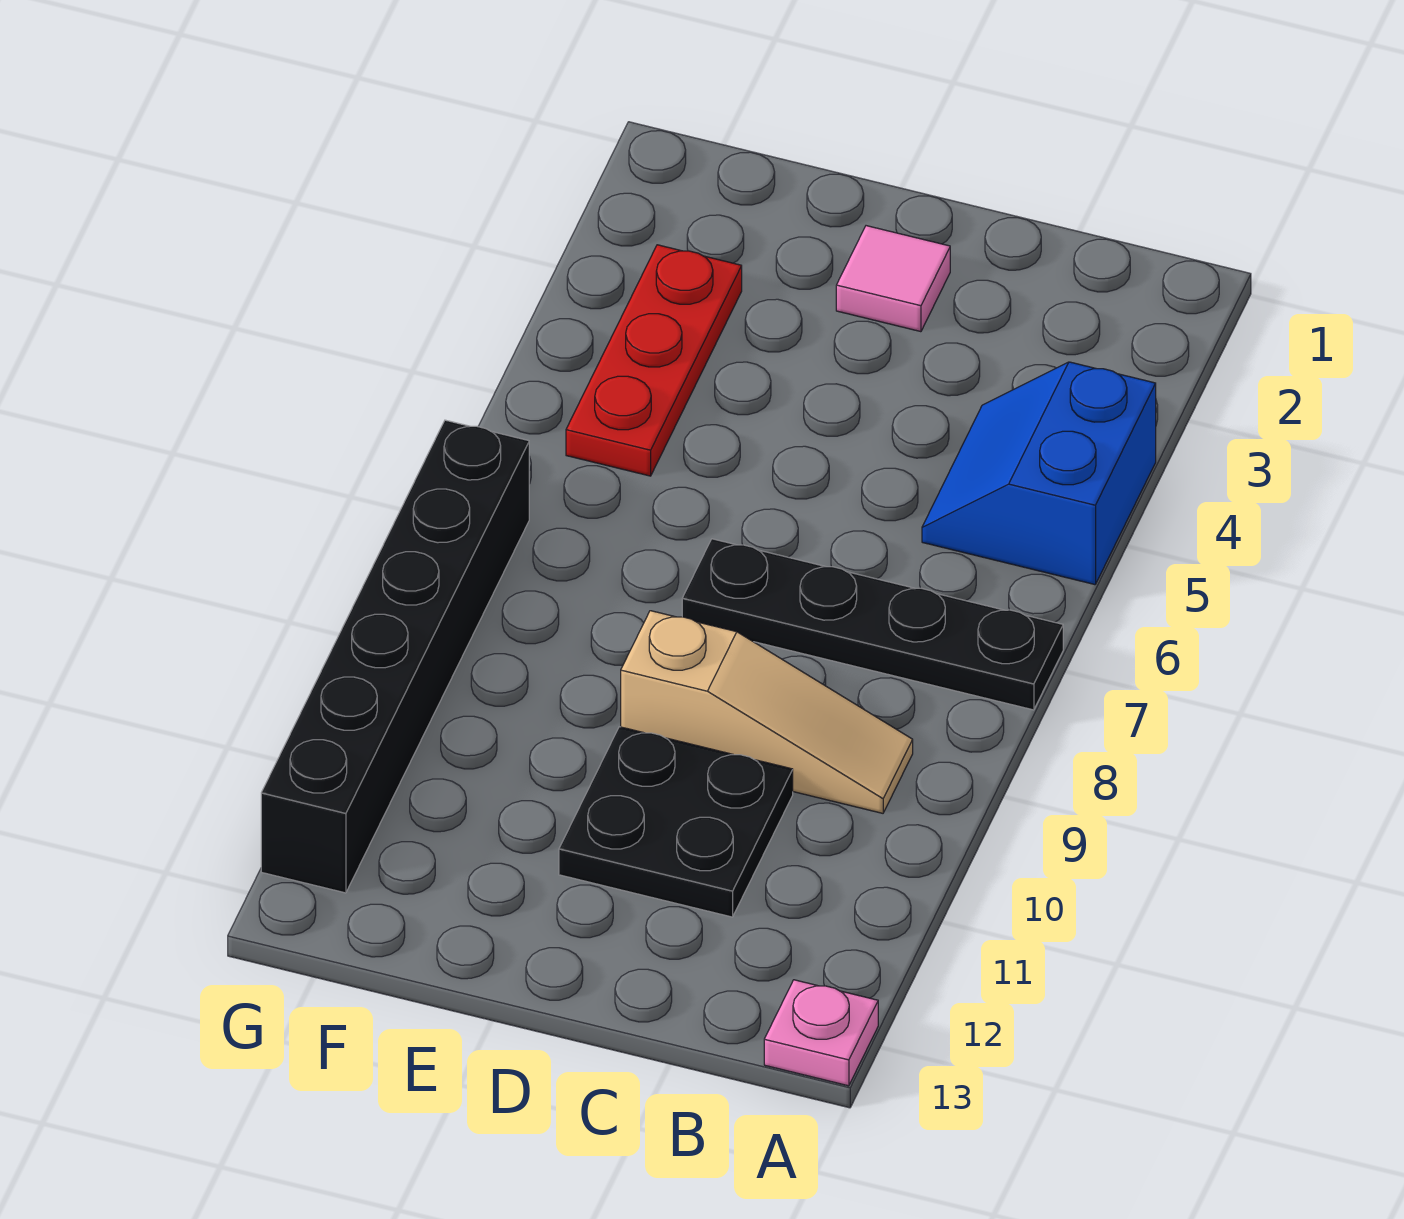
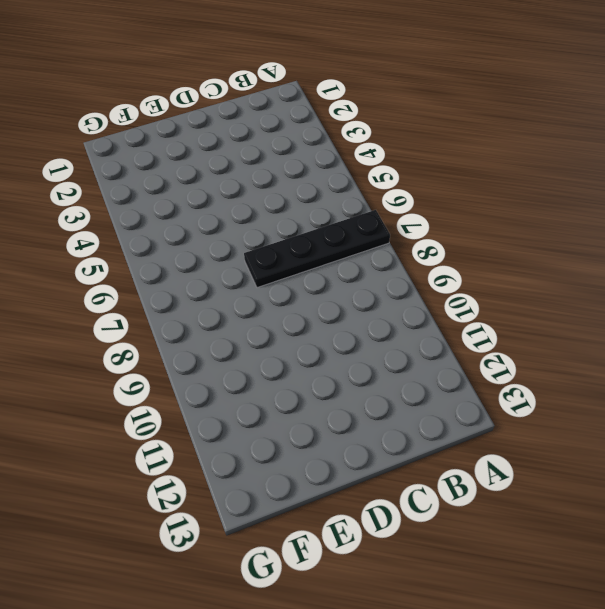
none -> blue 2x2 slope [922,362,1156,585]
none -> pink 1x1 plate [764,980,878,1086]

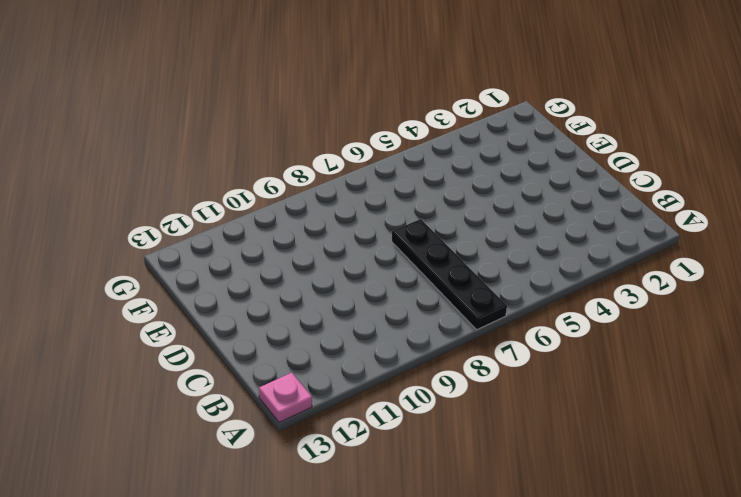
none -> blue 2x2 slope [922,362,1156,585]
none -> tan 1x3 slope [621,611,913,813]

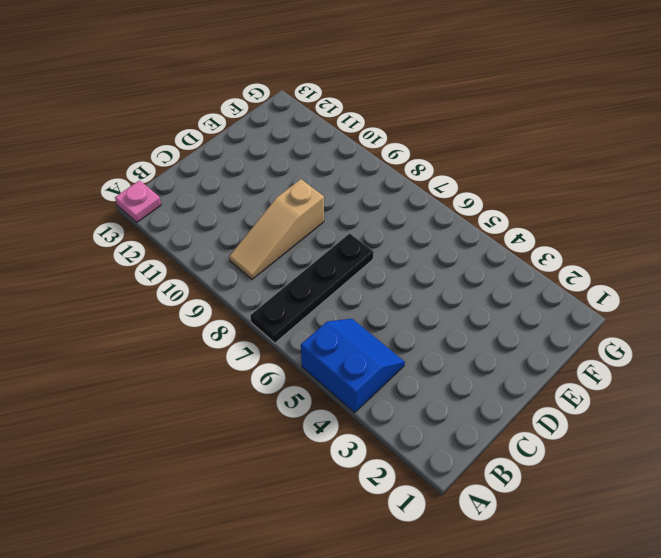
none -> black 2x2 plate [559,727,793,917]
none -> pink 1x1 tile [836,226,950,332]

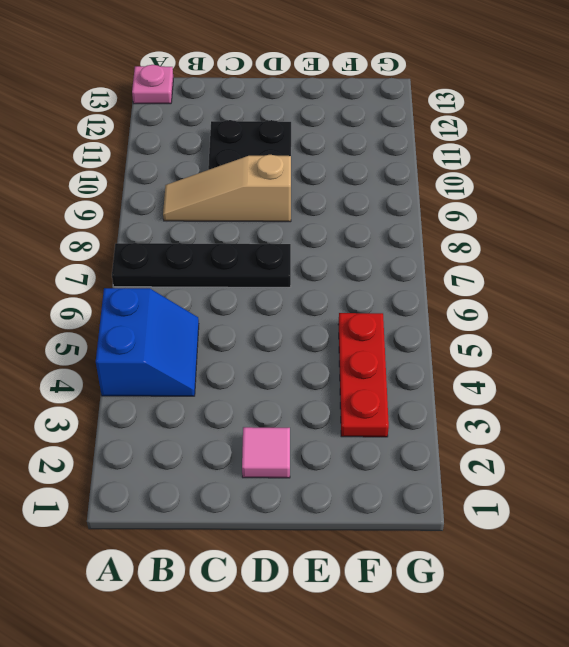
none -> black 1x6 brick [261,420,529,893]

